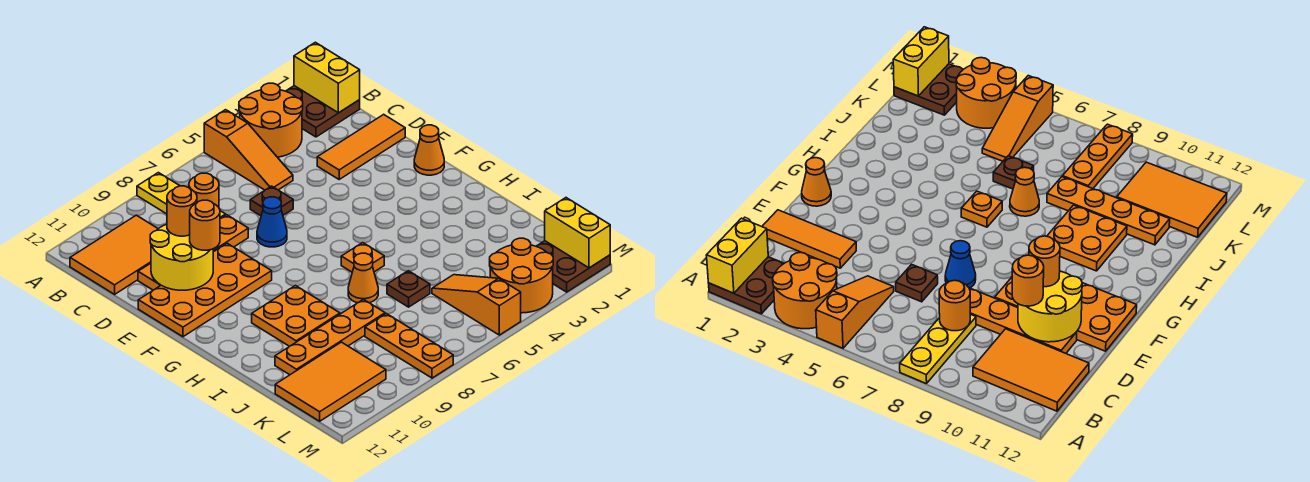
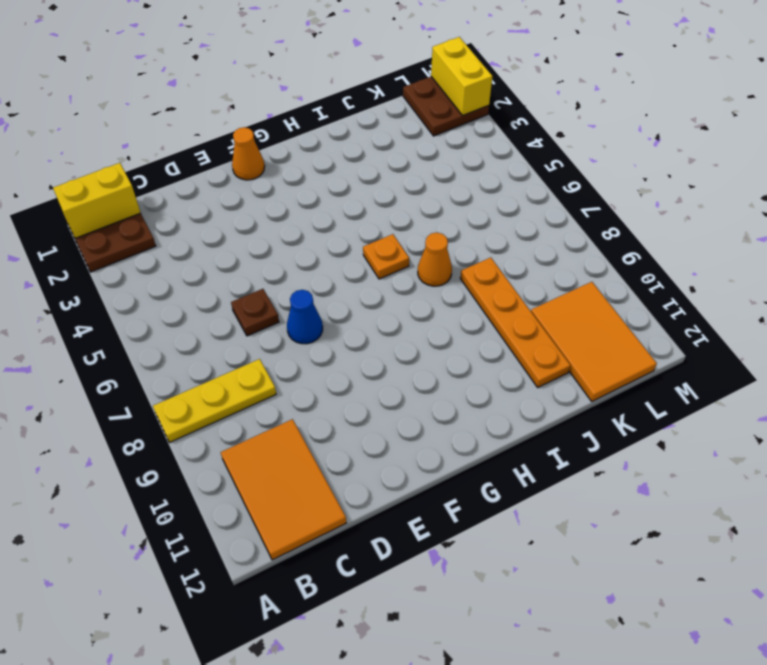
yellow 1x2 brick [431,37,492,116] -> yellow 1x2 brick turned to [545,198,610,268]
none -> orange 2x2 round brick [239,83,303,157]
none -> orange 1x3 slope [204,110,293,190]
none -> orange 1x3 tile [317,114,405,179]

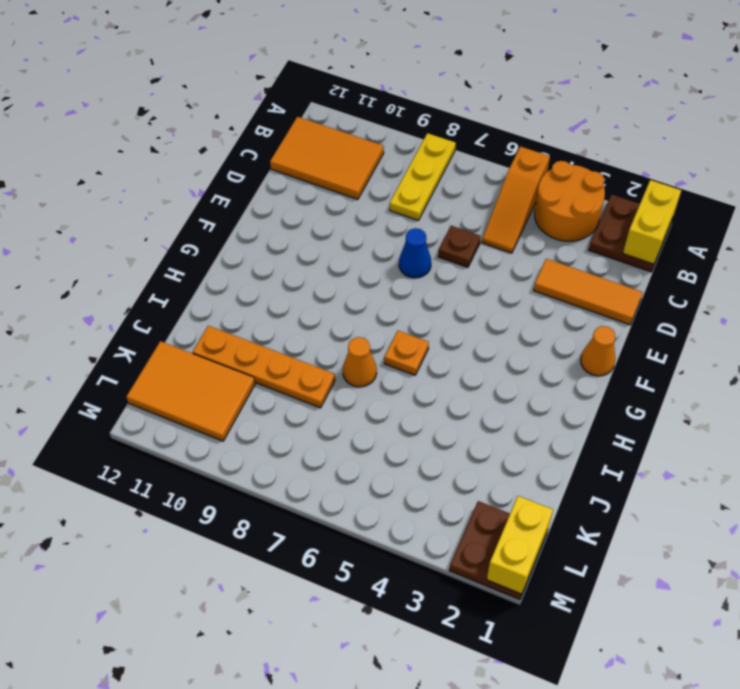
none -> orange 1x4 plate [138,215,248,290]
none -> orange 2x4 plate [138,243,272,337]
none -> orange 2x2 plate [252,286,340,346]

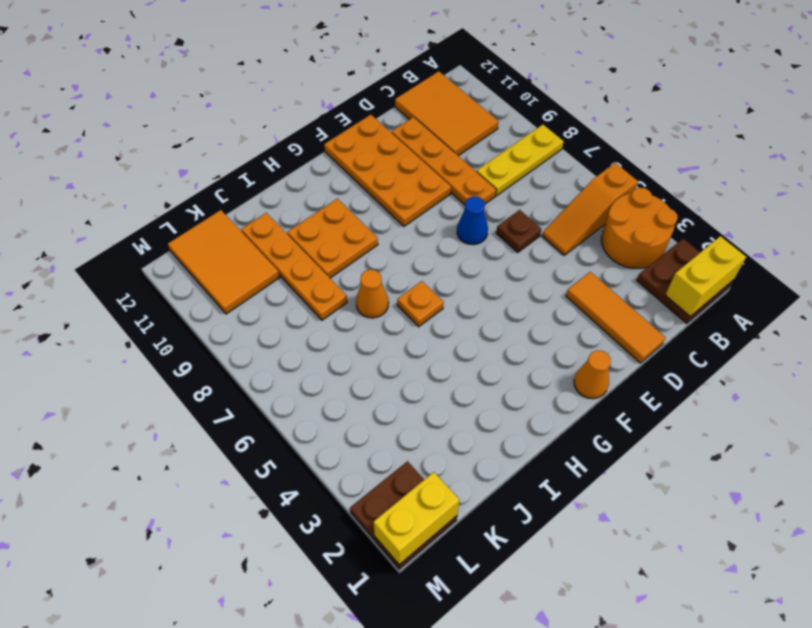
none -> brown 1x1 plate [387,271,430,307]
none -> orange 1x3 slope [432,275,521,335]
none -> orange 1x3 plate [365,314,453,378]

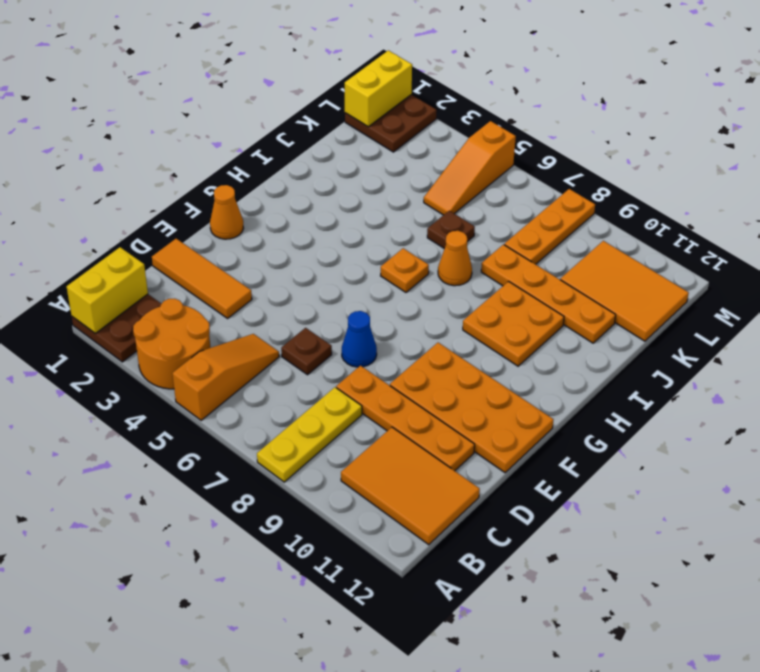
none -> orange 2x2 round brick [489,238,553,313]
none -> orange 1x1 round brick [189,173,219,207]
none -> yellow 2x2 round brick [150,224,213,290]

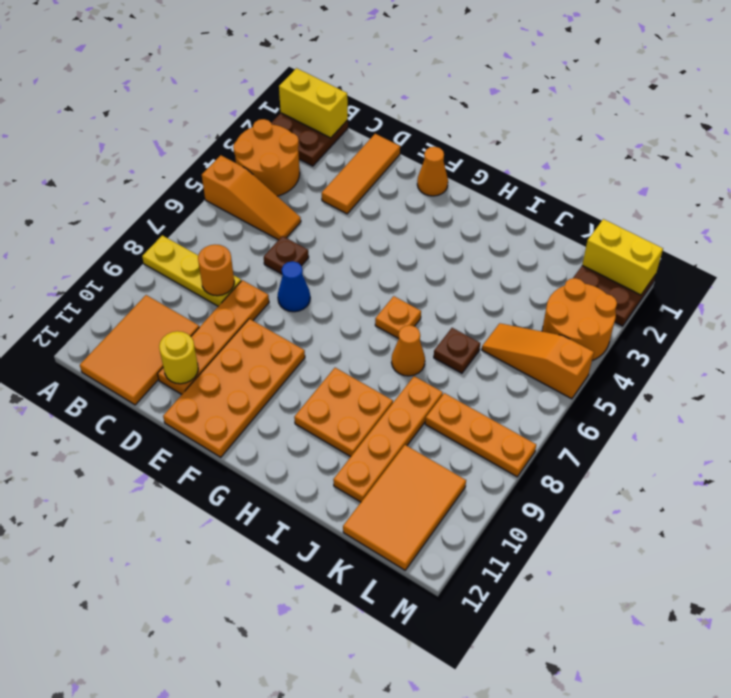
yellow 1x1 round brick [159,331,198,384] -> yellow 2x2 round brick [150,224,213,290]
none -> orange 1x1 round brick [167,186,197,236]
none -> orange 1x1 round brick [190,200,220,250]

